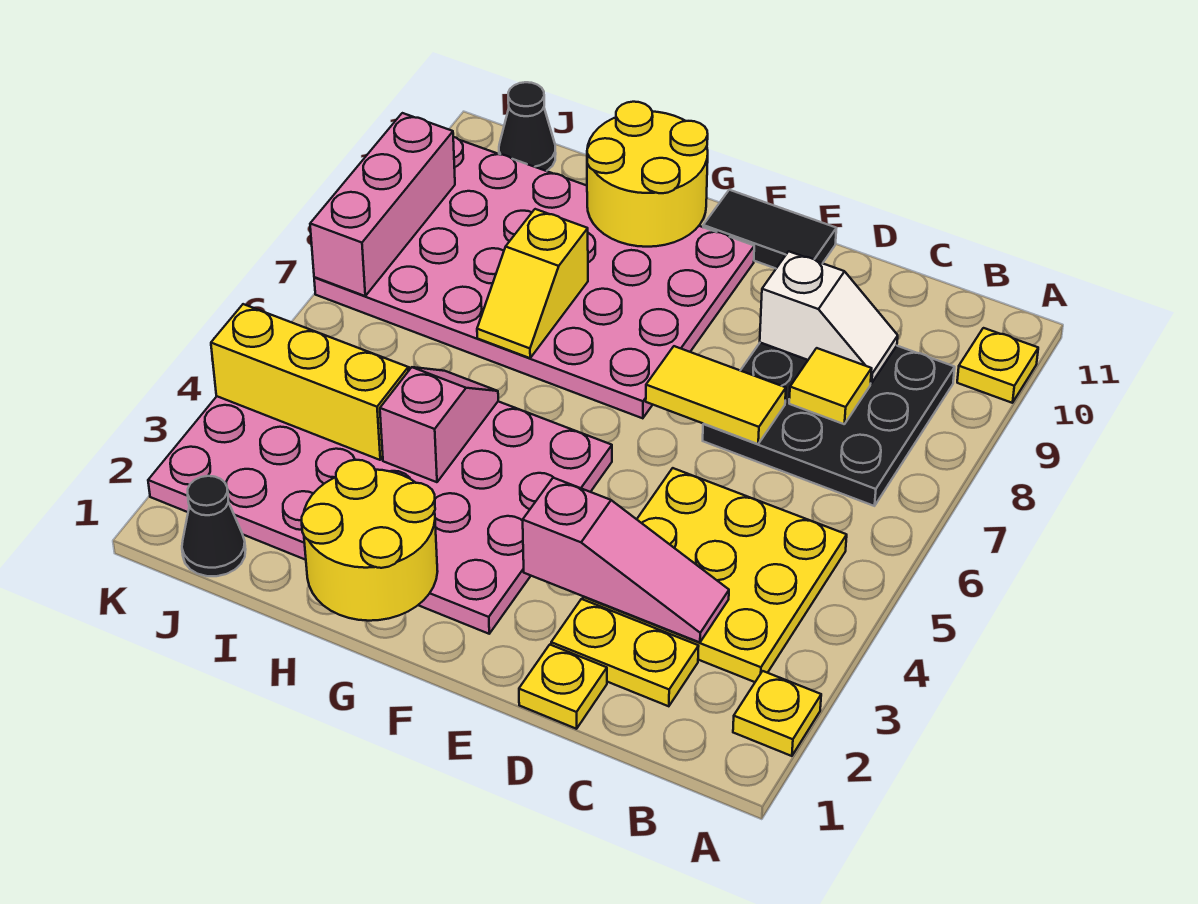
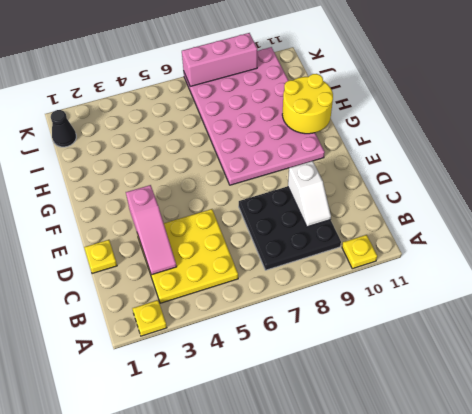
none -> yellow 1x2 plate [551,599,699,706]
none -> black 1x2 tile [703,190,836,268]
none -> pink 4x6 plate [148,367,612,634]

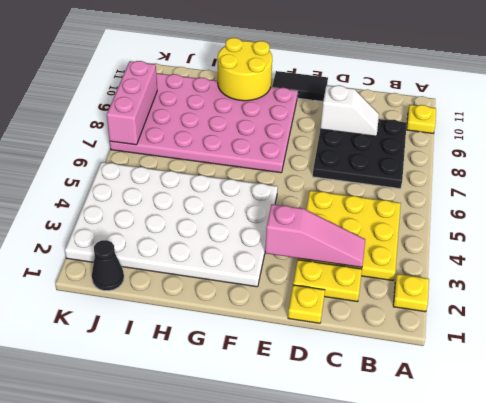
white 4x6 plate [65,162,278,287] -> pink 4x6 plate [148,367,612,634]
none -> black 1x1 cone [499,82,556,171]
none -> yellow 1x1 tile [789,348,872,424]
none -> yellow 1x2 tile [646,346,786,444]

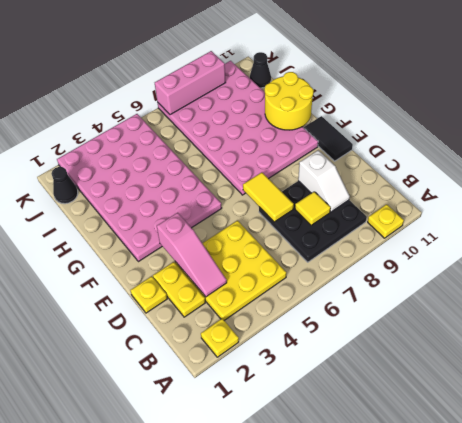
none -> yellow 2x2 round brick [302,460,438,621]
none -> pink 1x2 slope [380,367,498,482]
none -> yellow 1x2 slope [477,209,588,358]

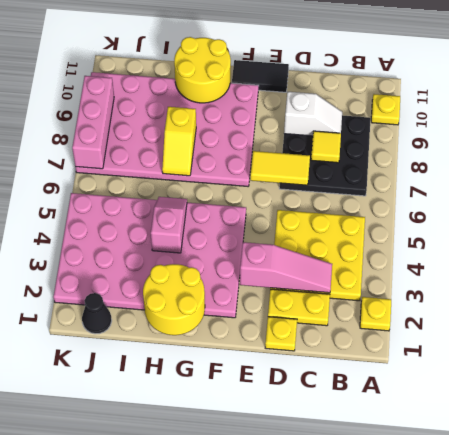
none -> black 1x1 cone [499,82,556,171]
none -> yellow 1x3 brick [211,304,408,460]

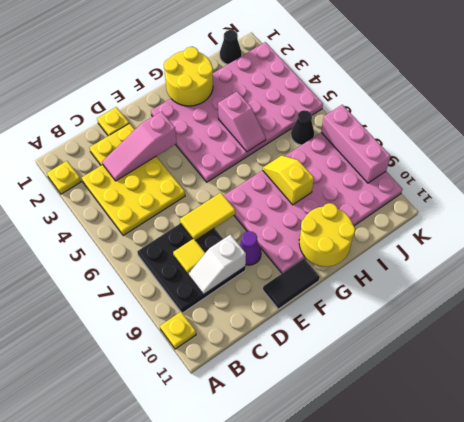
purple 1x1 cone [239,231,261,265] -> none
black 1x1 cone [291,110,314,145] -> black 1x1 cone moved to [499,82,556,171]
none -> yellow 1x3 brick [211,304,408,460]

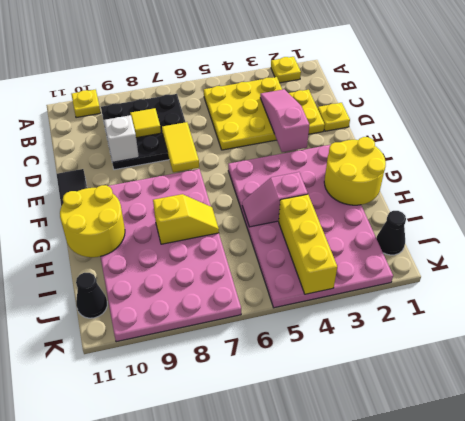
none -> pink 1x3 brick [310,113,455,296]

